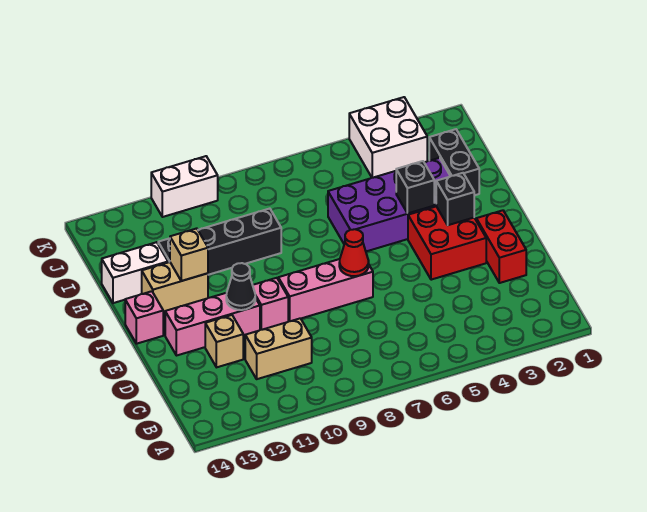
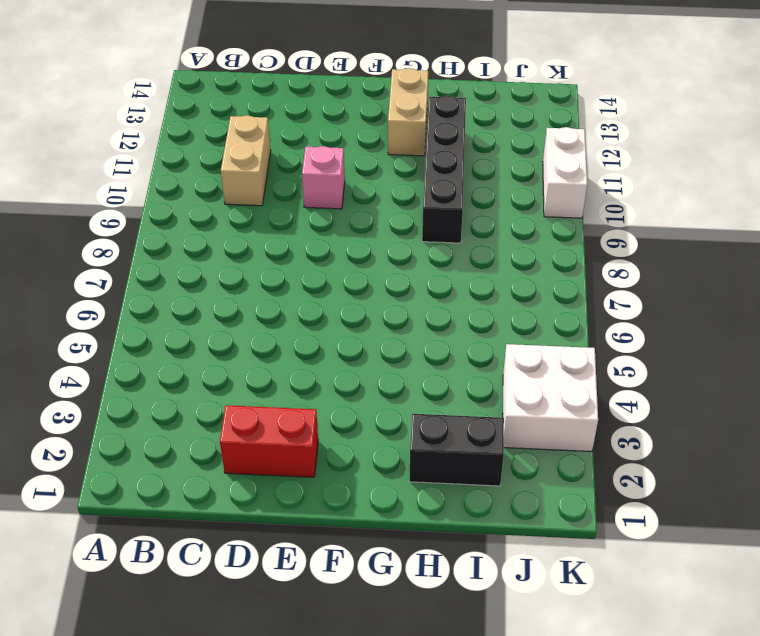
none -> tan 1x1 brick [205,315,243,367]
none -> red 2x2 brick [408,206,486,280]
none -> pink 1x3 brick [278,259,373,321]

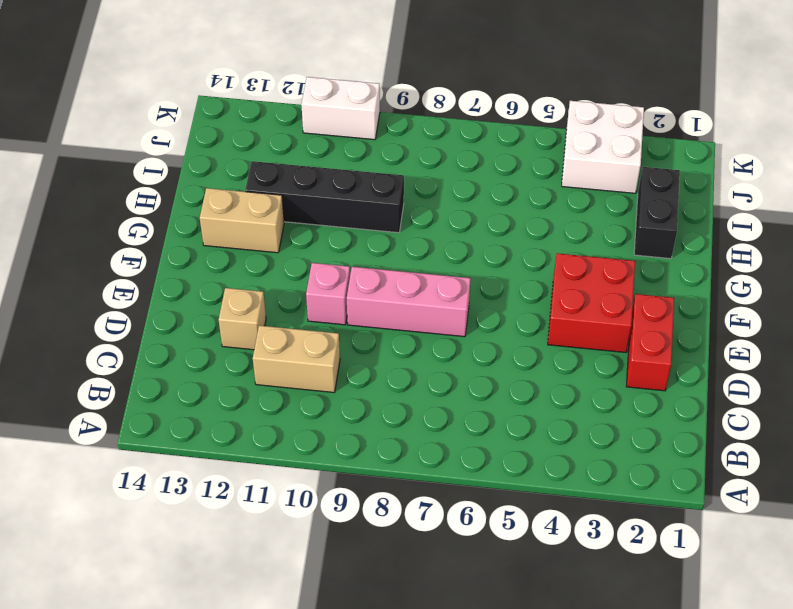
none -> pink 1x3 brick [165,293,260,356]
none -> pink 1x1 brick [125,291,163,344]
none -> purple 2x4 brick [328,158,450,251]

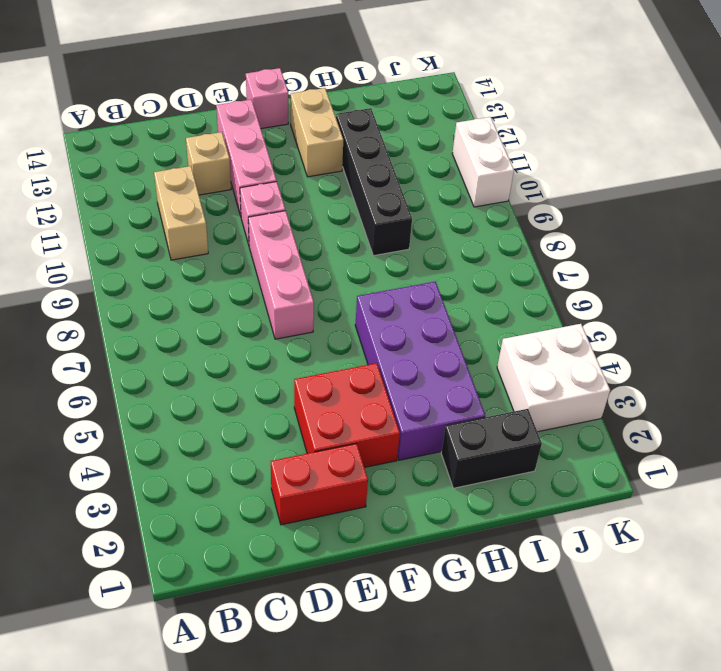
none -> white 1x2 brick [102,242,168,303]
none -> red 1x1 cone [339,229,369,276]
none -> black 1x1 cone [226,263,255,310]

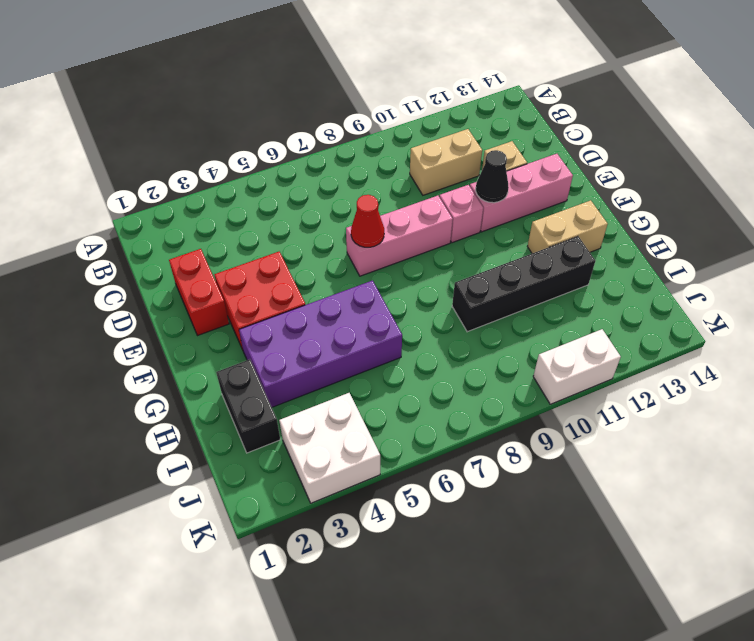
none -> pink 1x1 brick [125,291,163,344]
none -> white 1x2 brick [102,242,168,303]
none -> black 1x1 brick [436,173,474,225]

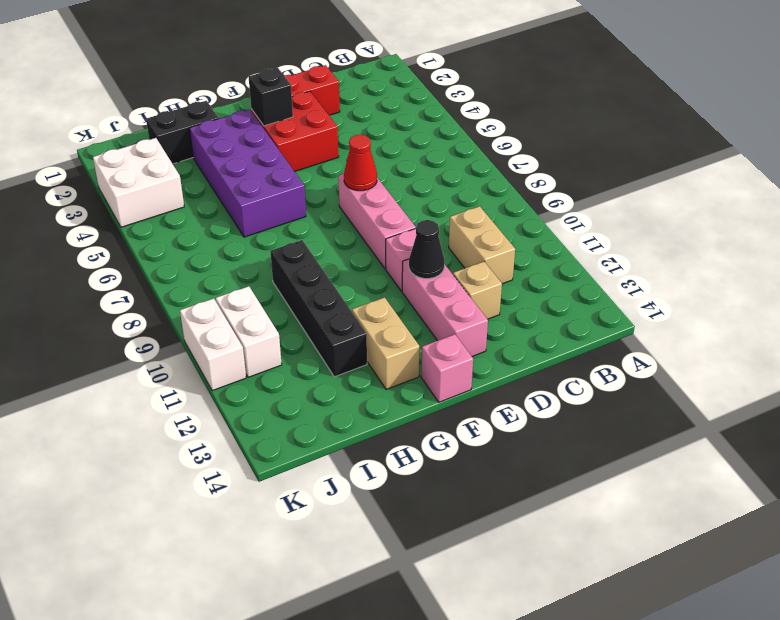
white 1x2 brick [216,286,282,377] -> white 1x2 brick moved to [102,242,168,303]
none -> black 1x1 brick [396,161,434,213]
none -> tan 1x1 brick [170,228,208,281]

